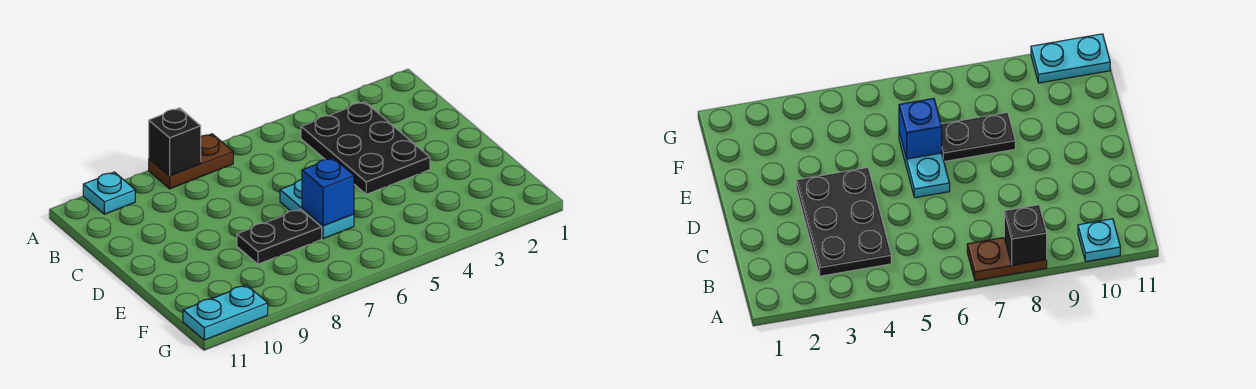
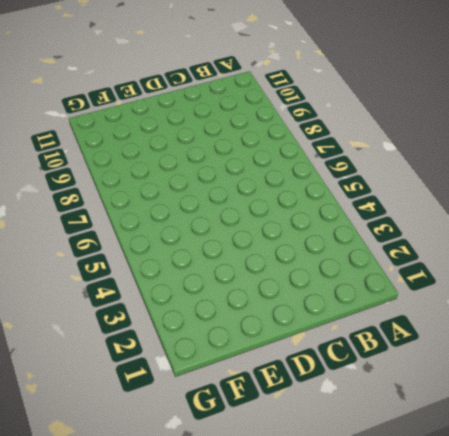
none -> brown 1x2 plate [149,134,233,189]
none -> cyan 1x1 plate [83,172,135,214]

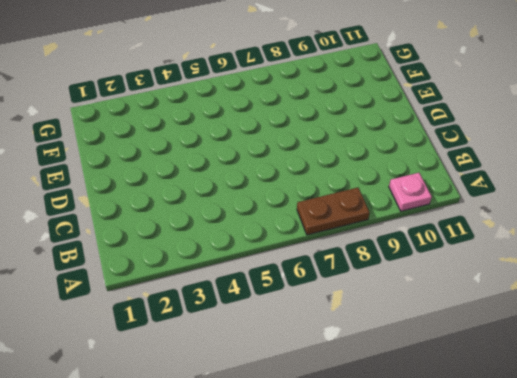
pink 1x1 plate [389,173,432,211] -> cyan 1x1 plate [83,172,135,214]
none -> black 2x3 plate [301,102,430,194]
none -> cyan 1x2 plate [280,180,354,239]

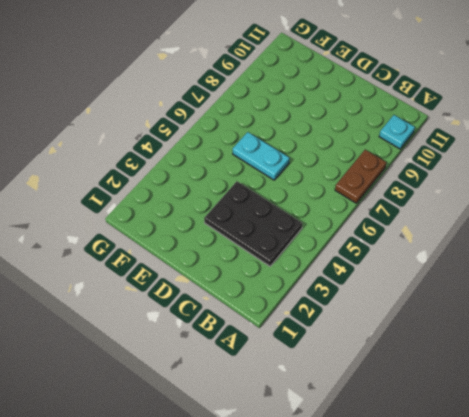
none -> black 1x2 plate [237,209,322,264]
none -> cyan 1x2 plate [183,285,268,340]

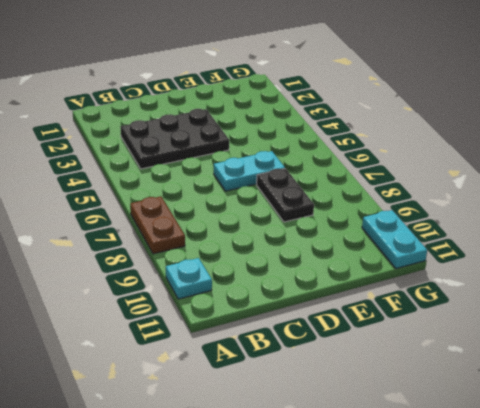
none -> black 1x1 brick [149,108,201,176]
none -> blue 1x1 brick [302,158,354,226]

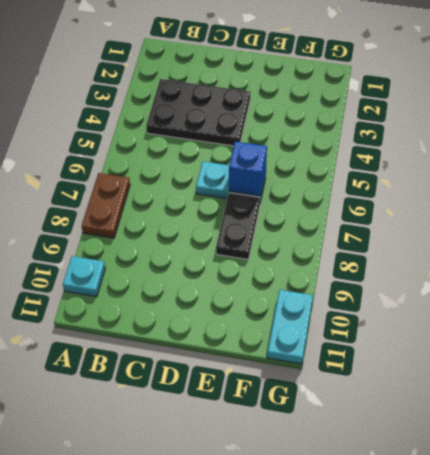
none -> black 1x1 brick [149,108,201,176]

